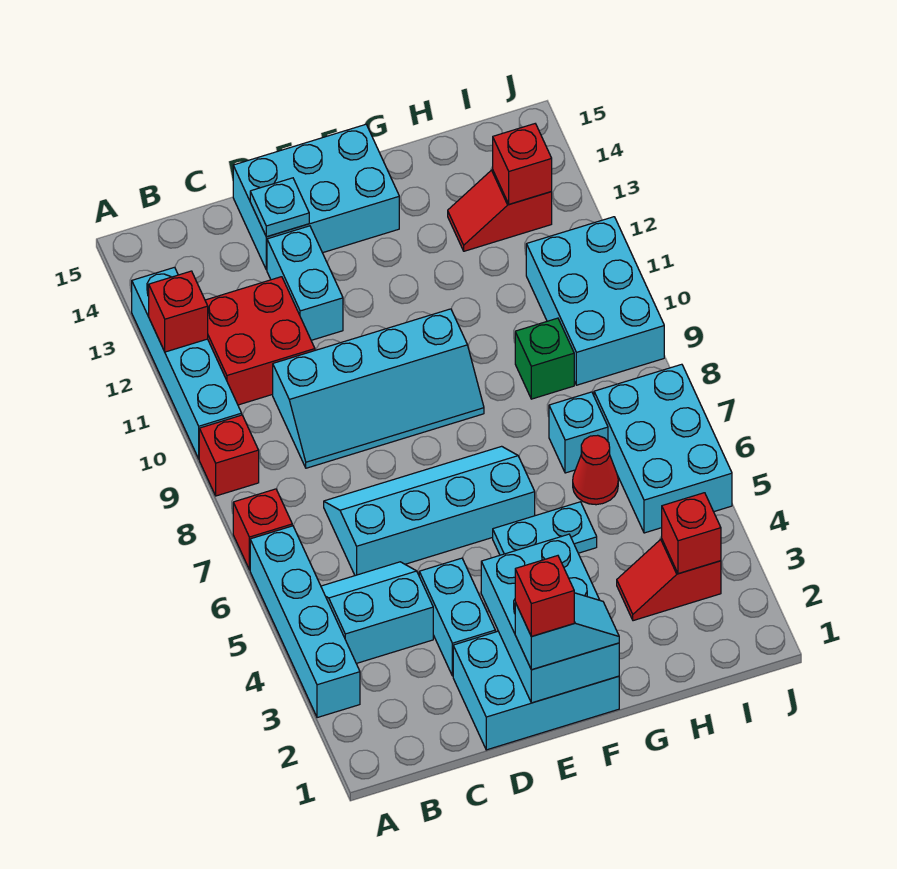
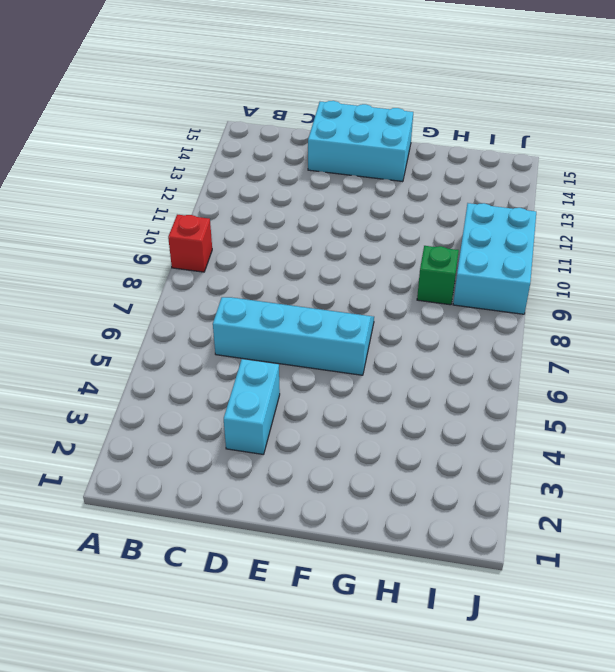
none -> cyan 1x4 brick [250,526,360,718]
none -> red 1x1 brick [233,489,292,570]
none -> cyan 1x4 brick [132,267,242,459]

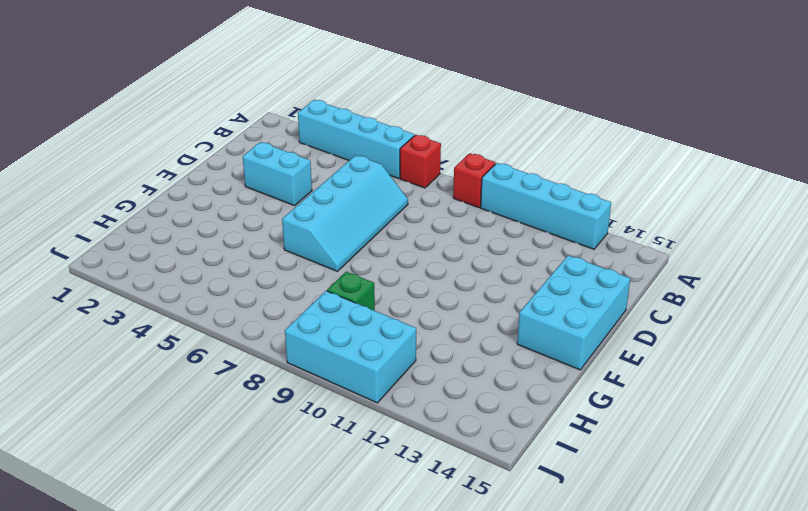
none -> cyan 2x2 slope [321,562,433,664]
none -> red 2x2 brick [205,277,315,405]
none -> cyan 2x4 slope [273,309,484,468]

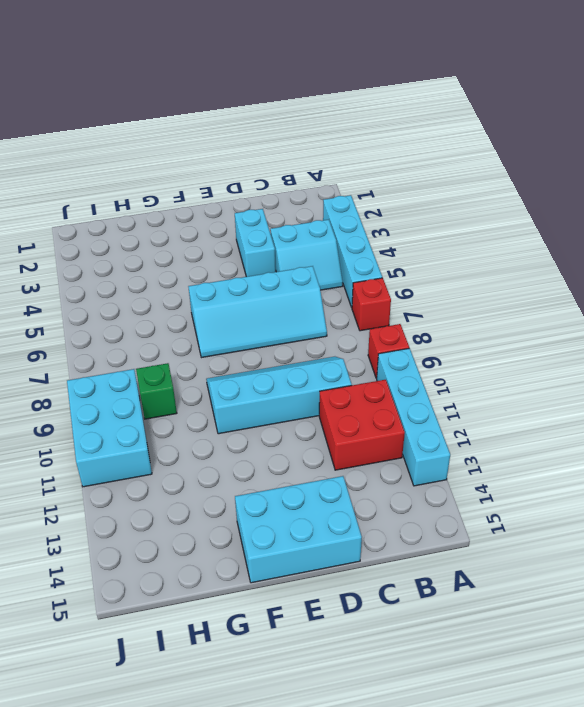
none -> cyan 2x3 brick [453,631,619,750]
none -> cyan 1x2 brick [267,226,343,340]
none -> cyan 1x2 plate [493,502,597,555]

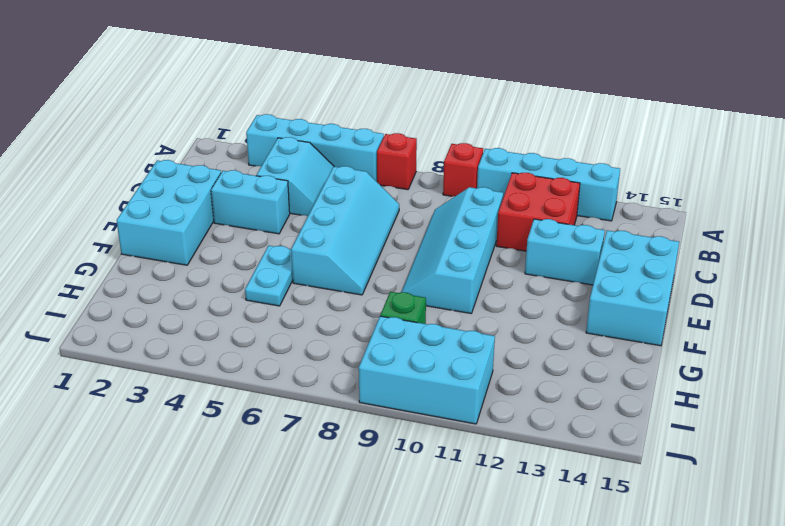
none -> red 1x2 slope [617,539,721,621]
none -> red 1x1 cone [573,435,618,505]
none -> cyan 1x1 brick [549,392,608,473]

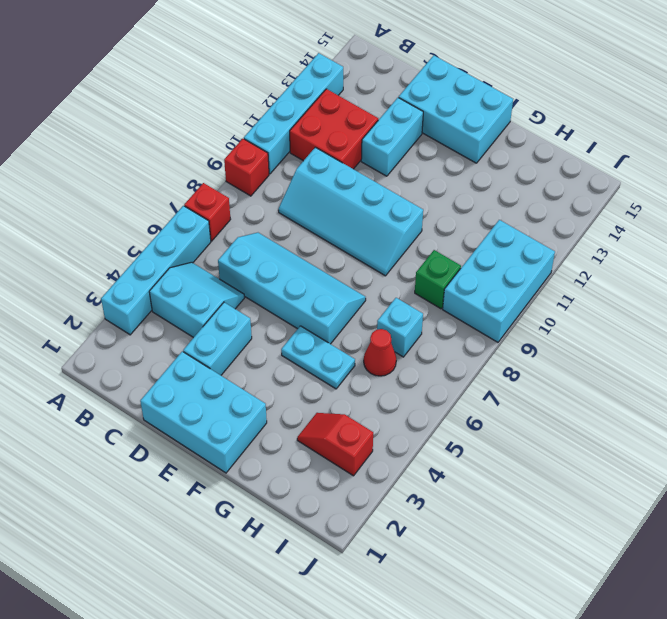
none -> red 1x2 slope [448,170,552,251]
none -> cyan 2x3 brick [594,364,732,533]
none -> red 1x1 brick [149,271,208,352]

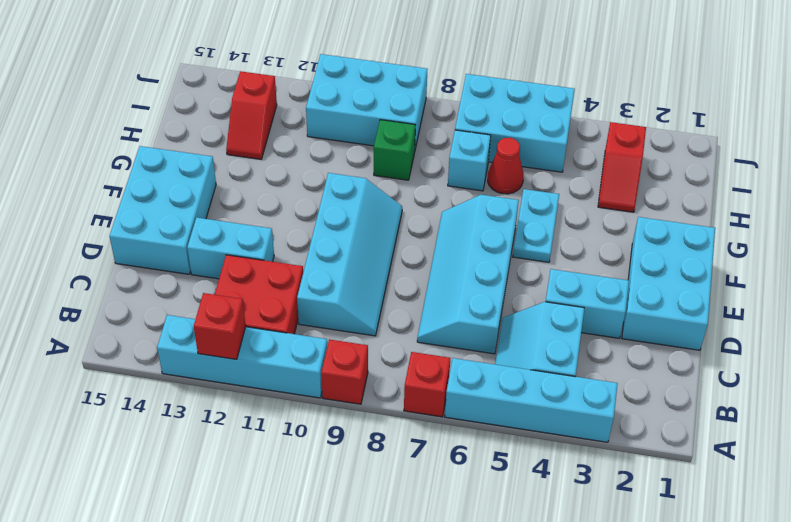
none -> cyan 1x1 plate [250,178,309,237]
none -> cyan 2x3 brick [481,534,619,703]
none -> red 1x1 brick [662,493,721,574]

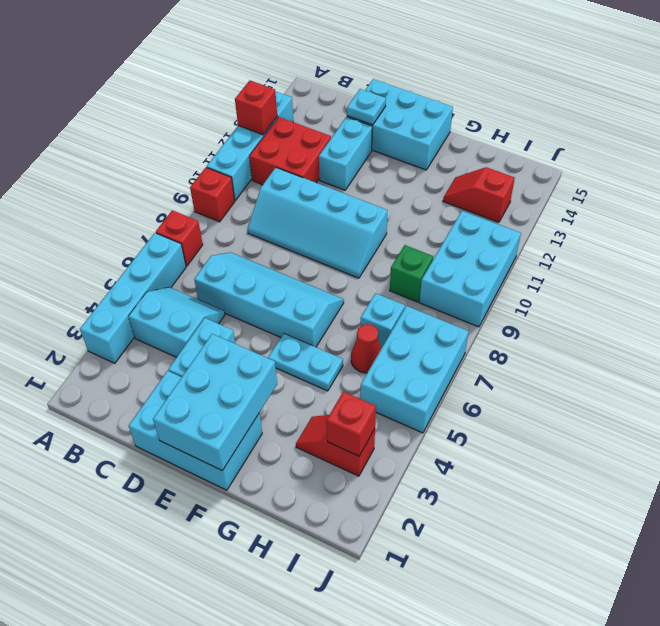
none -> red 1x1 brick [493,124,552,204]
none -> cyan 1x2 slope [515,593,619,670]
none -> red 1x1 brick [515,556,574,637]

